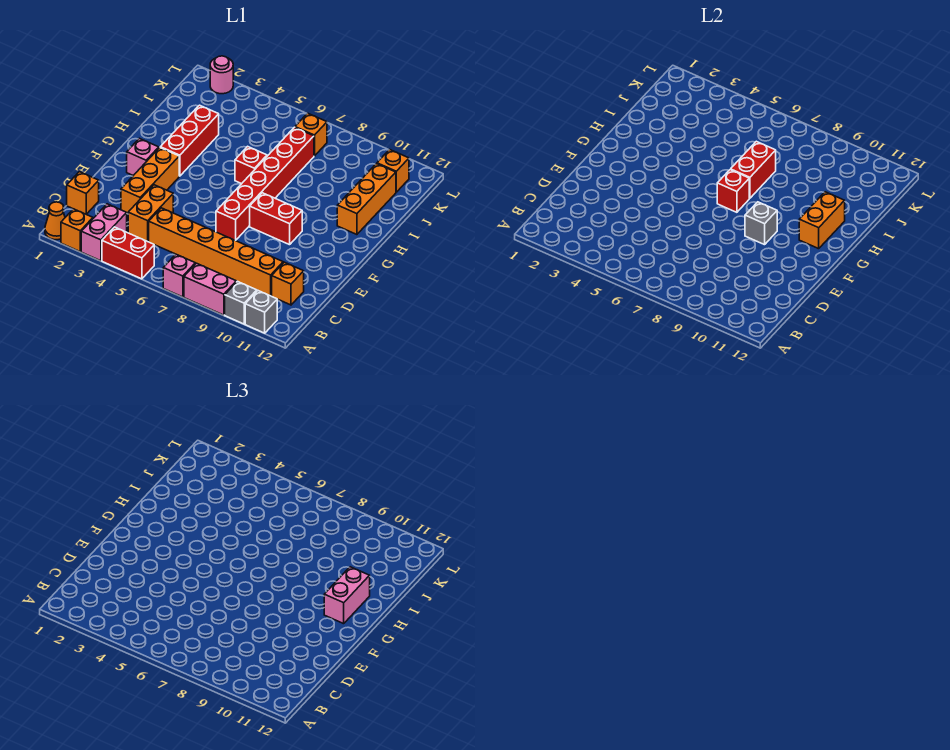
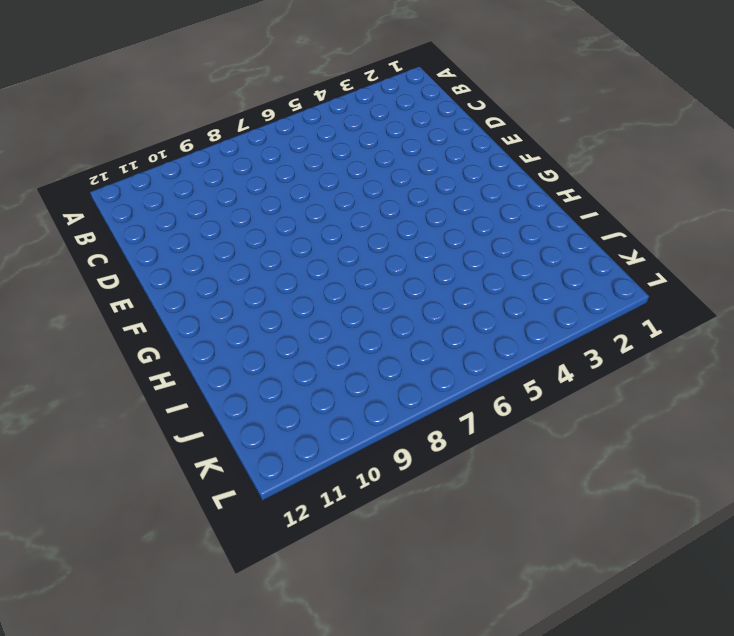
none -> orange 1x1 cone [45,202,65,240]
none -> orange 1x1 brick [61,209,93,251]
none -> pink 1x2 brick [81,204,127,261]

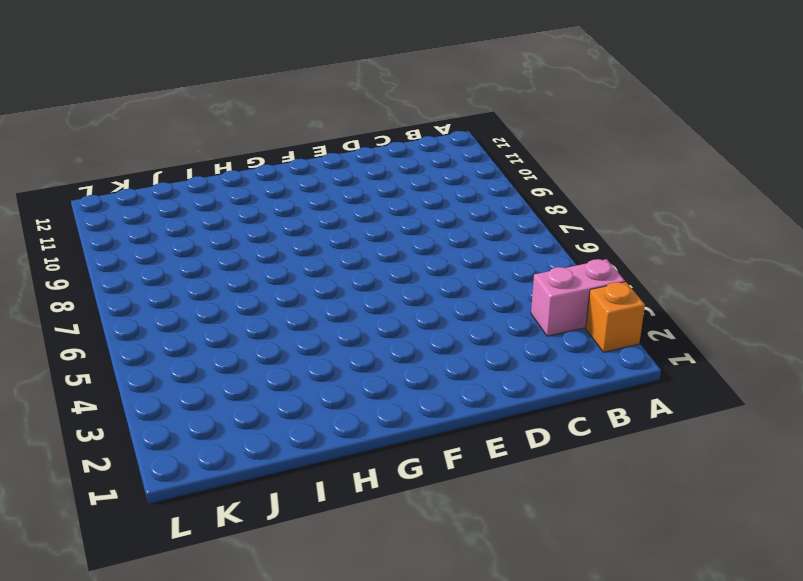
none -> orange 1x1 cone [45,202,65,240]
none -> red 1x2 brick [102,227,154,279]
none -> pink 1x1 brick [163,254,195,297]

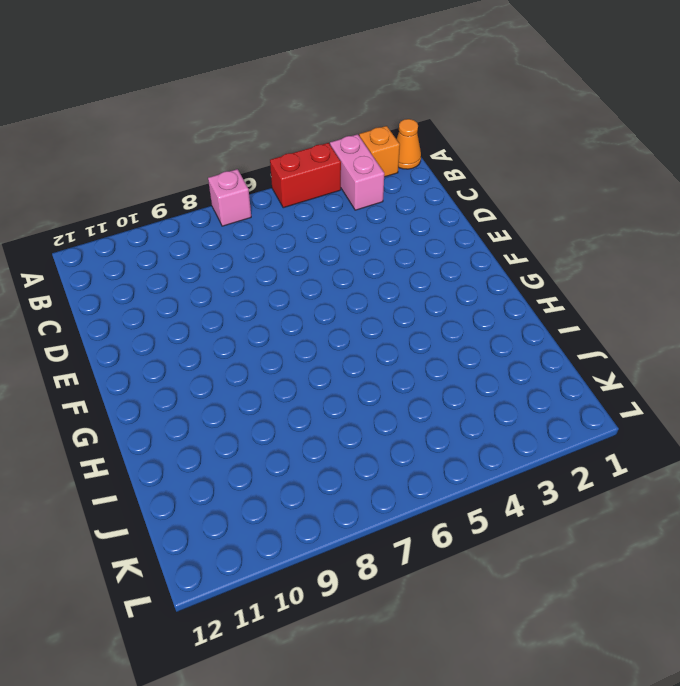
none -> pink 1x2 brick [184,263,236,315]
none -> grey 1x1 brick [225,281,257,324]
none -> grey 1x1 brick [245,291,277,333]

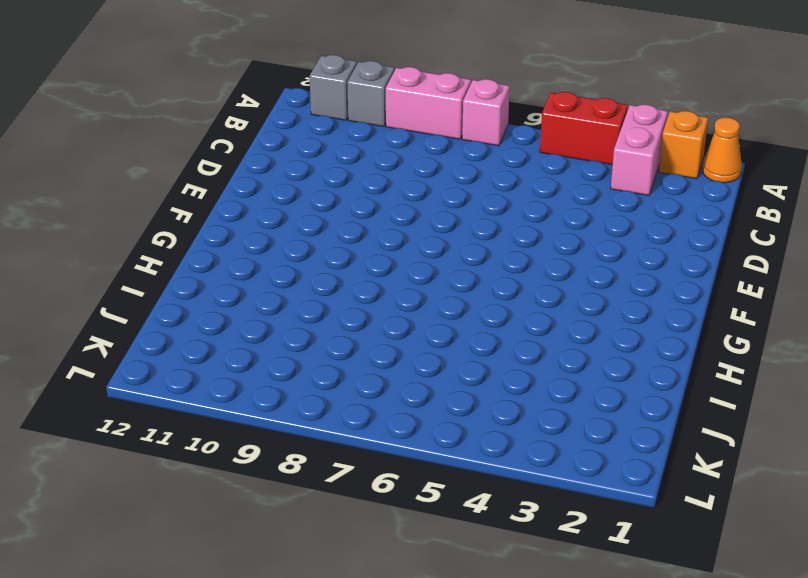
none -> orange 1x1 brick [67,172,99,214]
none -> orange 1x2 brick [128,185,173,241]
none -> orange 1x6 brick [149,208,283,296]

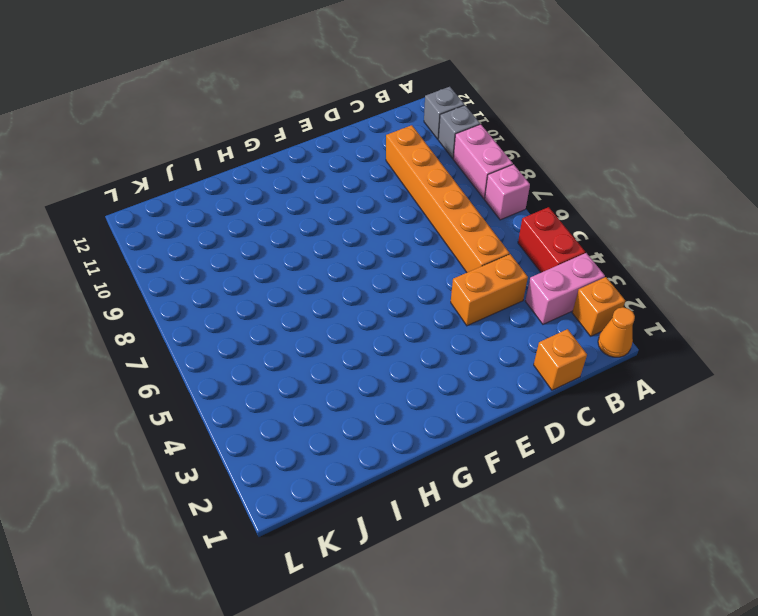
none -> orange 1x1 brick [272,262,304,305]
none -> orange 1x3 brick [121,148,179,213]
none -> red 1x6 brick [216,127,314,240]

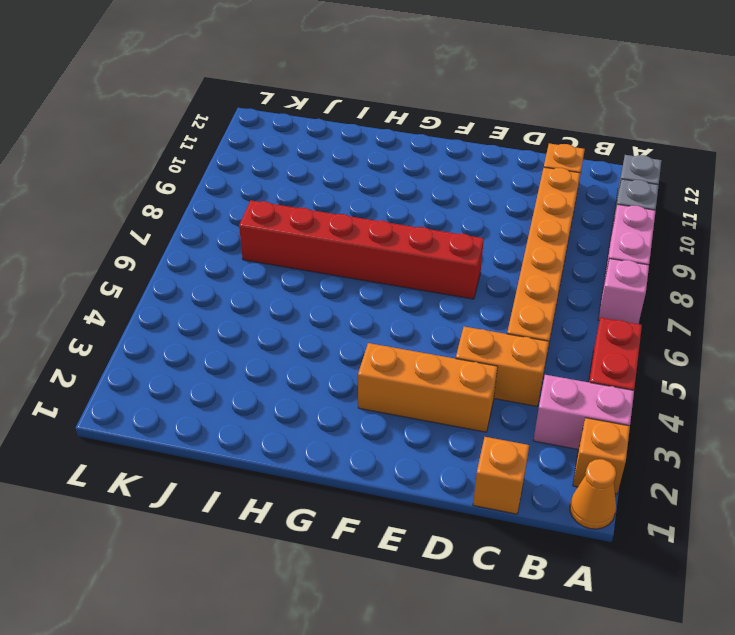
none -> pink 1x1 brick [127,138,159,176]
none -> red 1x2 brick [250,193,302,245]
none -> red 1x3 brick [160,105,219,176]

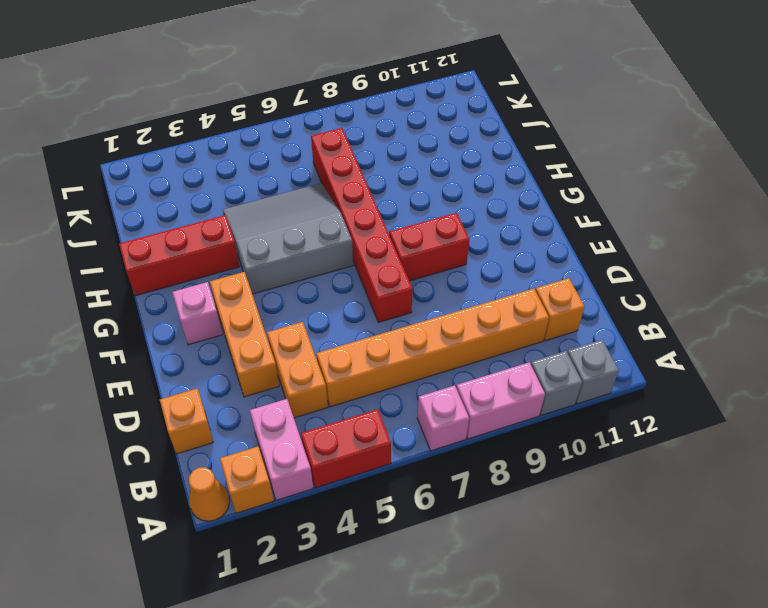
grey 3x3 slope [223,183,353,294] -> red 1x1 brick [235,146,267,184]
red 1x3 brick [119,215,240,296] -> red 1x3 brick turned to [160,105,219,176]
none -> orange 1x3 brick [337,164,396,235]
none -> orange 1x1 brick [295,113,327,156]
none -> orange 1x1 brick [377,150,409,192]

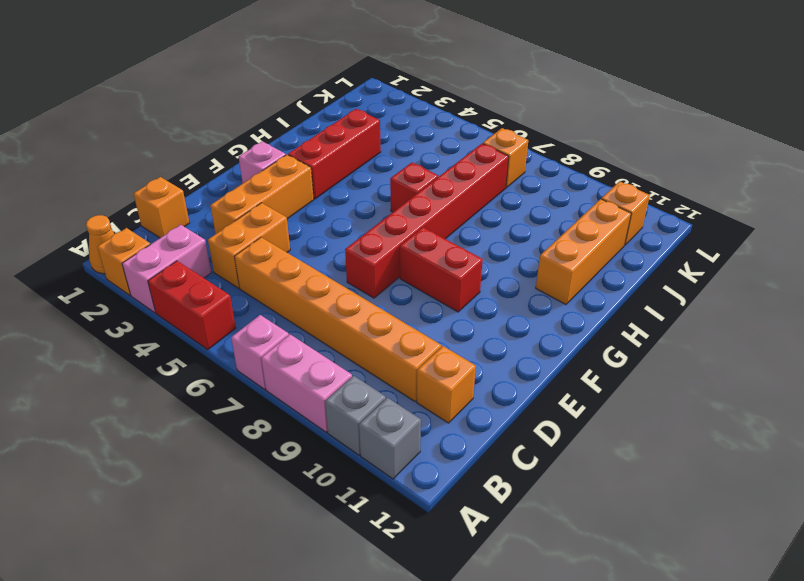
none -> pink 1x1 round brick [210,56,233,94]
none -> grey 1x1 brick [745,202,777,245]
none -> red 1x1 brick [717,170,749,212]

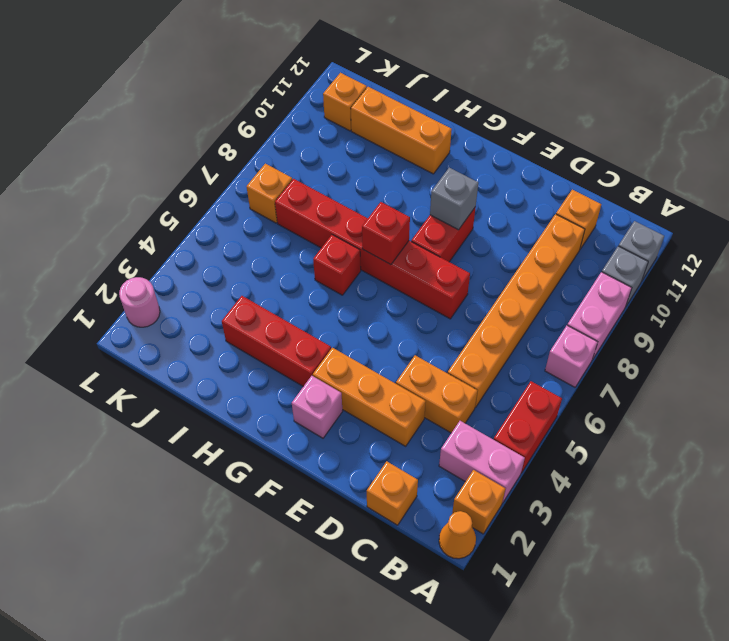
none -> orange 1x2 brick [799,192,845,249]
none -> red 1x2 brick [731,141,776,198]
none -> pink 1x2 brick [324,567,370,624]

